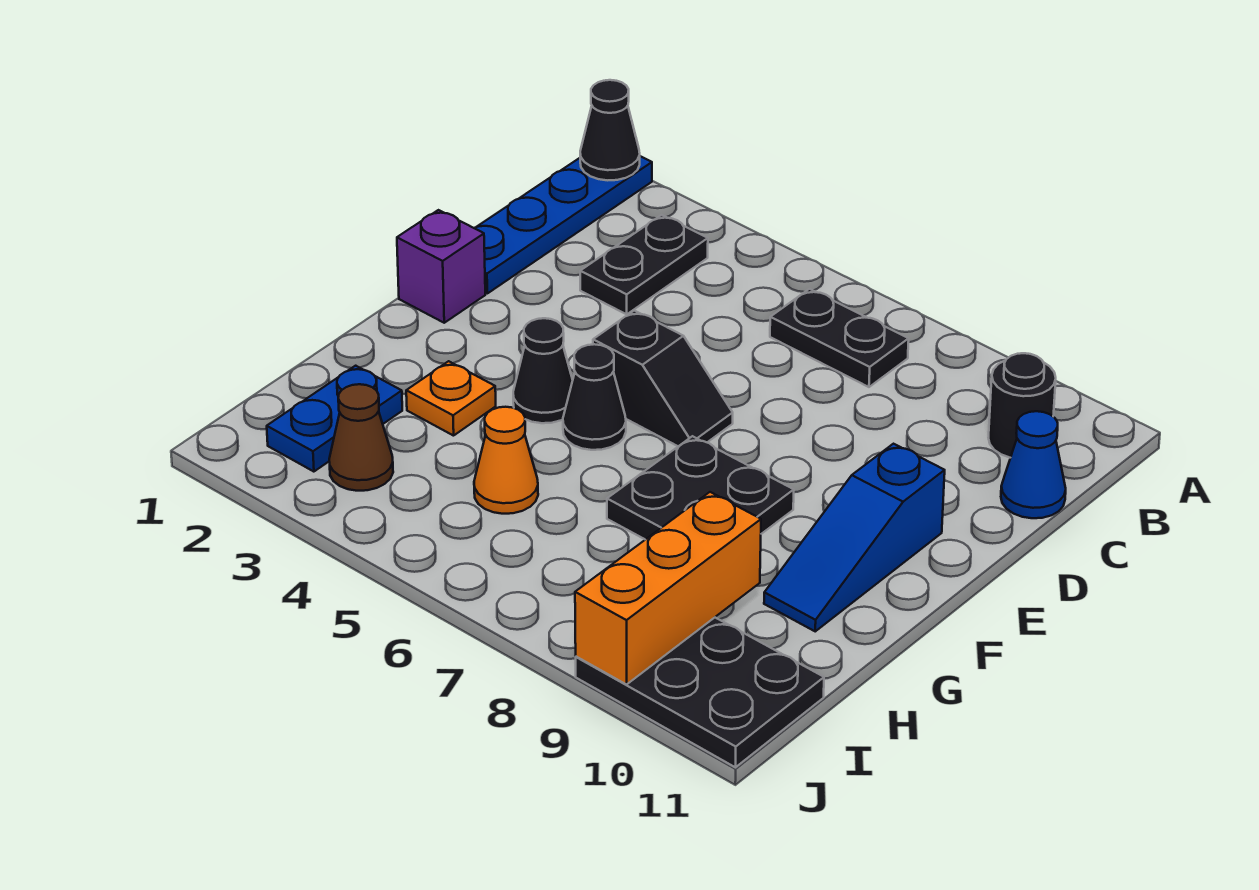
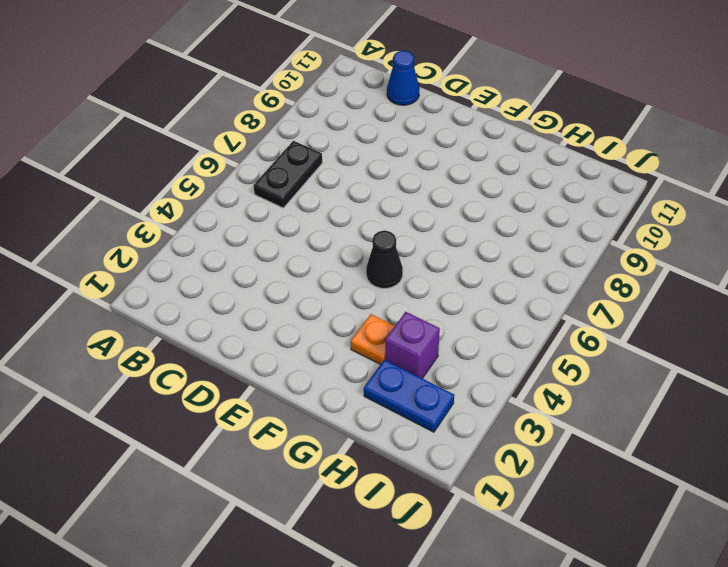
purple 1x1 brick [385,312,440,378] -> purple 1x1 brick moved to [397,210,485,323]
none -> blue 1x4 plate [475,156,652,293]
none -> black 1x2 plate [580,215,708,314]
none -> black 1x1 round brick [988,353,1056,458]

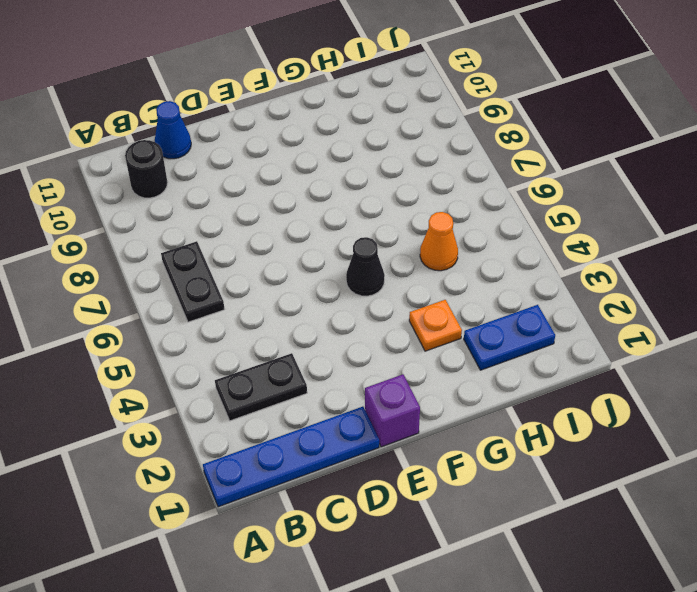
none -> black 1x2 slope [593,311,733,446]
none -> blue 1x3 slope [764,444,945,631]
none -> black 1x1 cone [513,318,573,423]

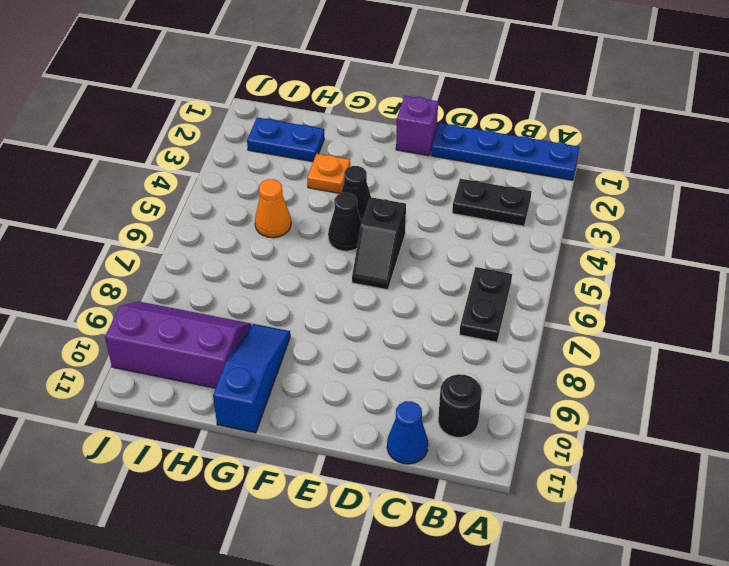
blue 1x3 slope [213,324,290,433] -> blue 1x3 slope turned to [764,444,945,631]
purple 2x3 slope [105,301,251,388] -> black 2x3 plate [576,618,824,767]
none -> black 2x2 plate [607,436,794,540]
none -> brown 1x1 cone [329,384,393,491]
none -> black 1x1 cone [580,80,640,180]

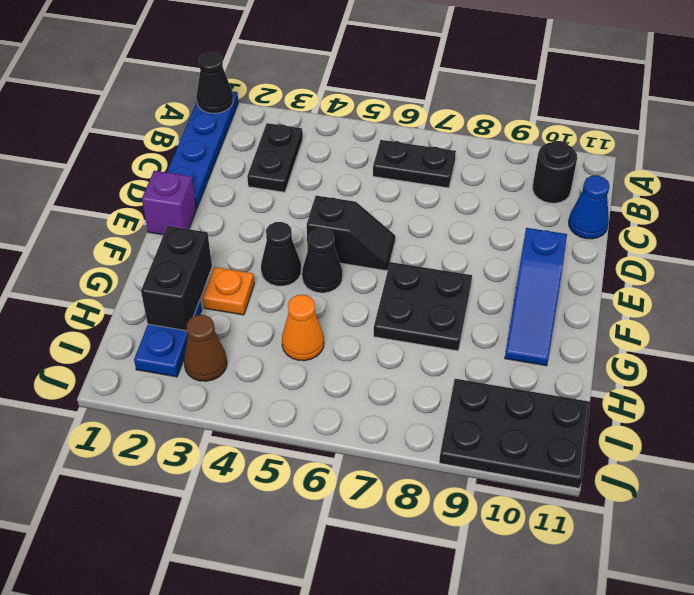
black 1x2 brick [141,226,212,331] -> none
none -> orange 1x3 brick [575,492,761,685]

